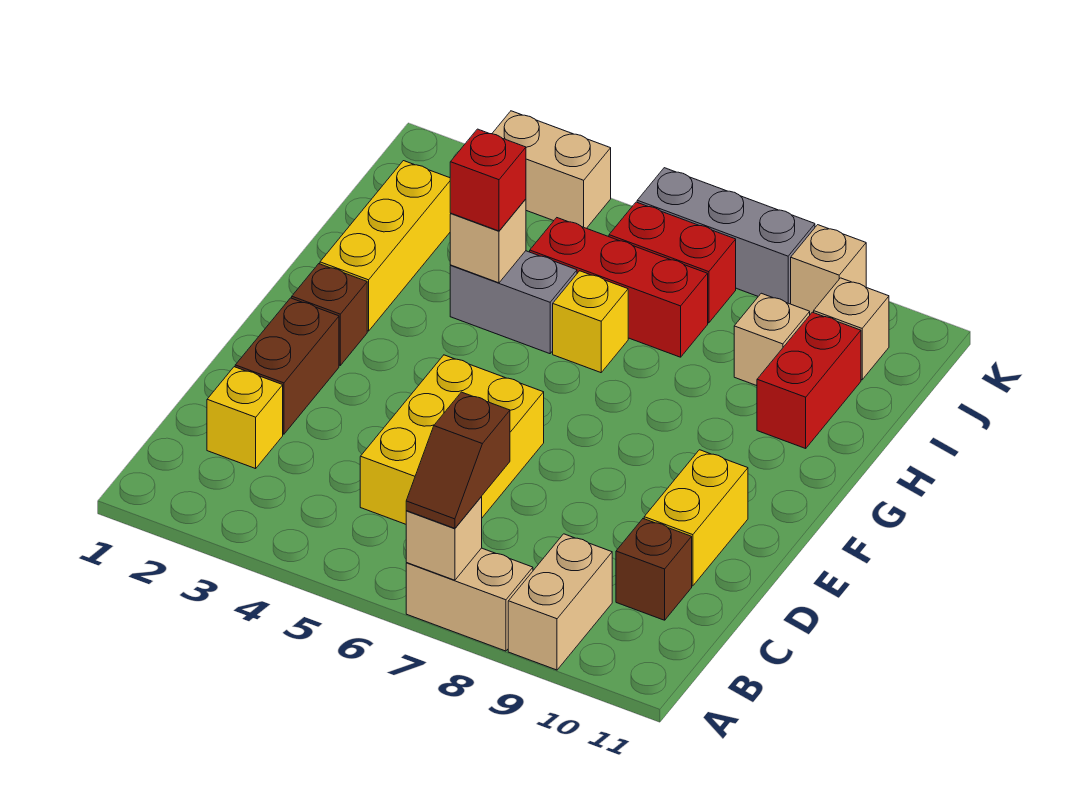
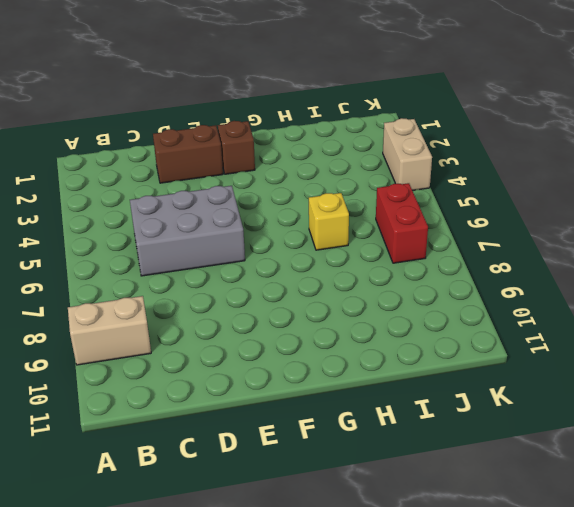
grey 2x3 brick [130,186,245,276] -> yellow 2x3 brick [360,355,544,524]
none -> tan 1x2 brick [406,548,533,651]
none -> yellow 1x1 brick [207,367,283,469]
none -> brown 1x1 brick [616,519,692,620]

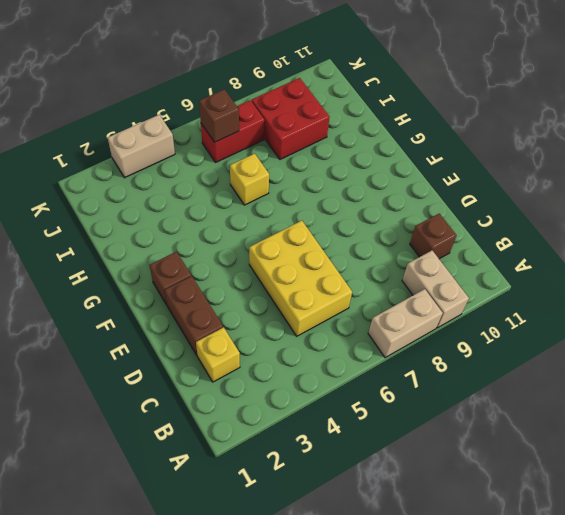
red 2x2 brick [252,78,330,159] -> tan 1x1 brick [734,293,810,386]
brown 1x1 brick [199,89,239,142] -> none
none -> yellow 1x2 brick [644,450,748,586]
none -> yellow 1x3 brick [320,161,451,331]
none -> grey 1x2 brick [450,251,577,354]

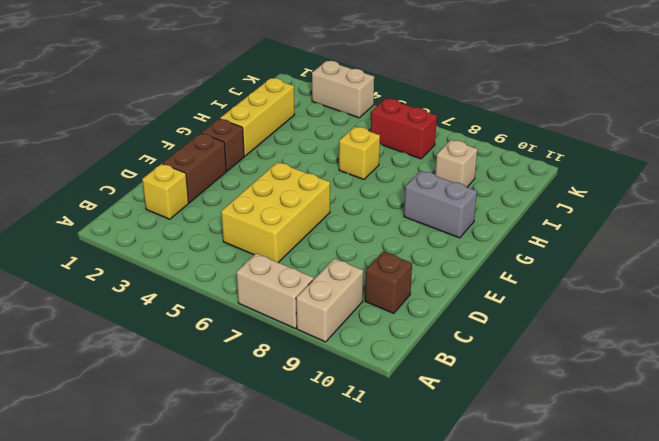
grey 1x2 brick [404,171,477,238] -> grey 1x2 brick moved to [450,251,577,354]
none -> yellow 1x2 brick [644,450,748,586]
none -> red 1x2 brick [757,312,861,448]
none -> red 1x3 brick [530,218,708,357]

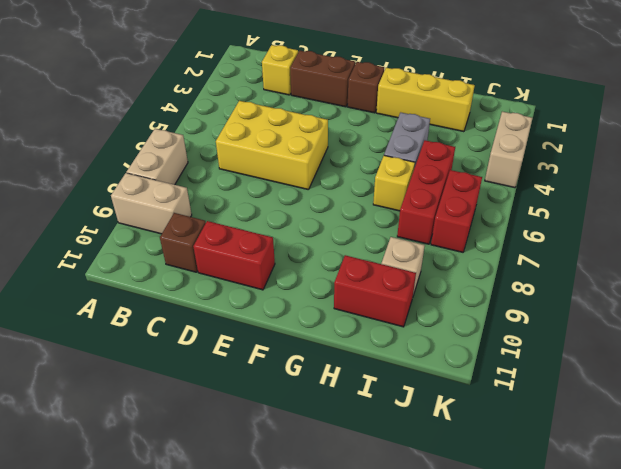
red 1x2 brick [193,221,275,290] -> yellow 1x2 brick [644,450,748,586]
none -> tan 1x1 brick [814,278,889,380]
none -> grey 1x3 brick [637,168,815,304]
none -> tan 1x1 brick [791,225,866,314]

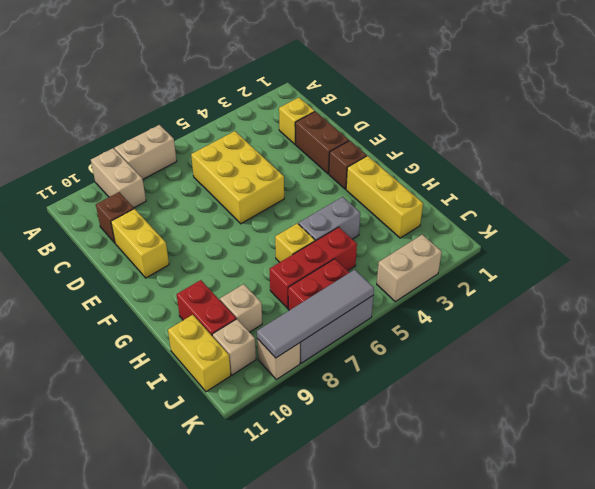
yellow 1x2 brick [168,315,231,392] -> none
grey 1x4 tile [257,270,374,358] -> none
none -> tan 1x1 brick [406,497,482,580]
none -> tan 1x1 brick [450,199,526,283]
none -> brown 1x2 slope [406,392,510,528]

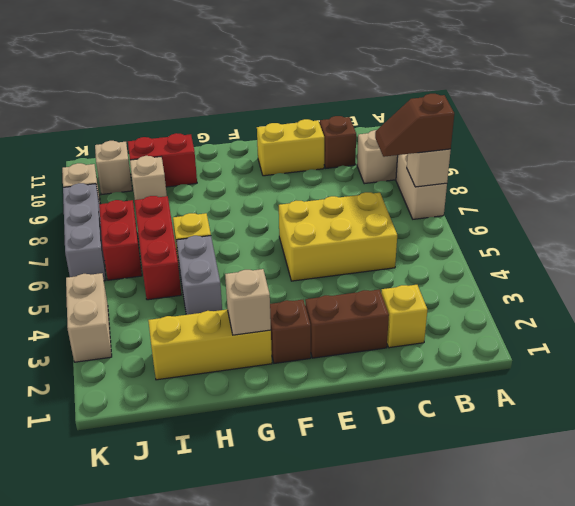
brown 1x2 slope [375,94,454,157] -> brown 1x2 slope turned to [406,392,510,528]
tan 1x1 brick [225,269,271,335] -> tan 1x1 brick moved to [450,199,526,283]
none -> red 1x1 brick [450,129,526,231]

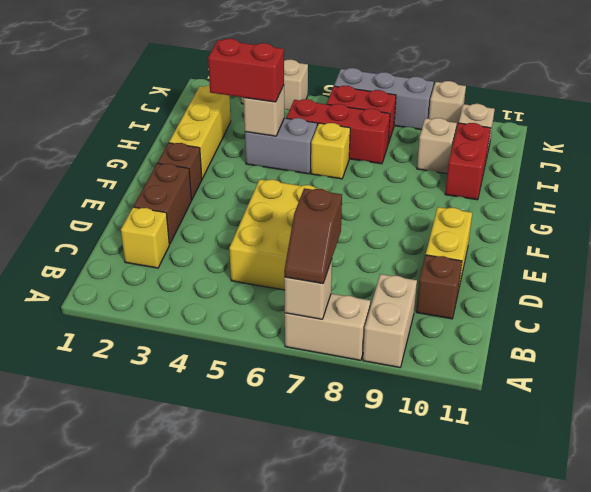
red 1x2 brick [208,39,284,102] -> red 1x1 brick [450,129,526,231]

